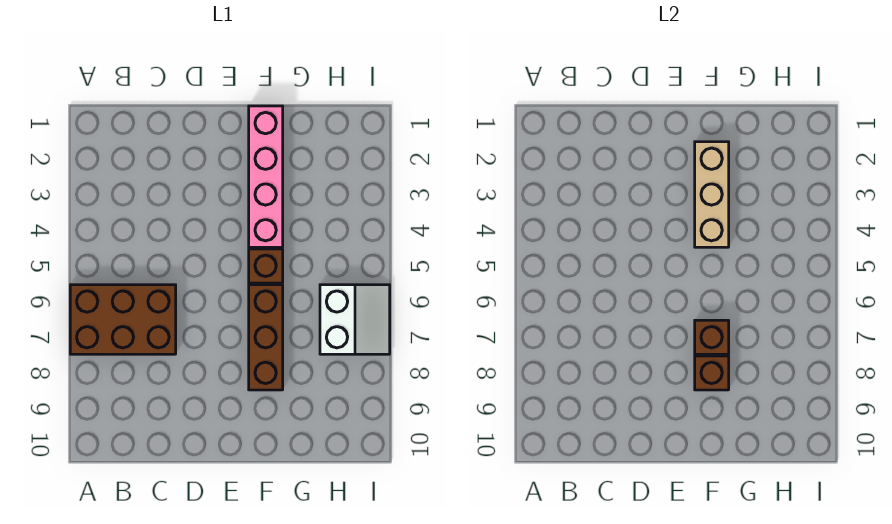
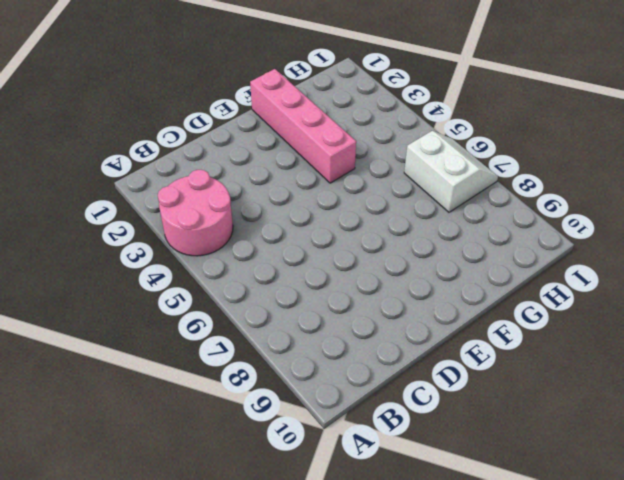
pink 2x2 round brick [158,170,233,256] -> none
none -> brown 2x3 brick [70,285,176,354]
none -> brown 1x1 brick [249,249,283,283]

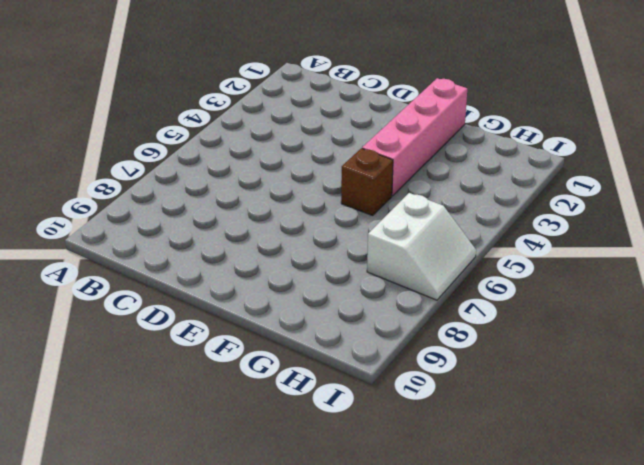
none -> brown 2x3 brick [70,285,176,354]
none -> brown 1x3 brick [249,285,283,390]

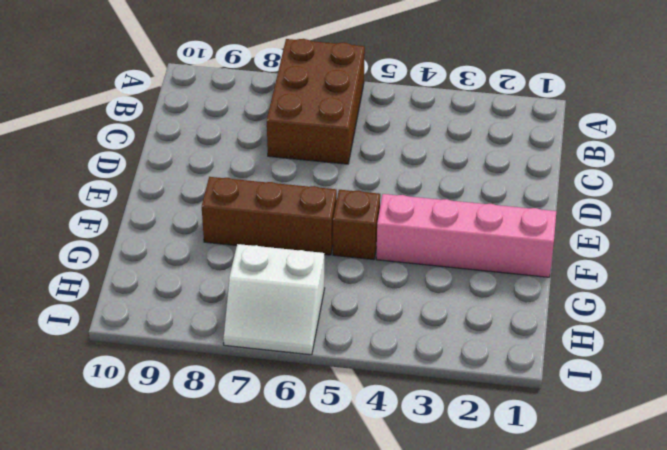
none -> tan 1x3 brick [695,142,729,247]
none -> brown 1x1 brick [695,320,729,354]

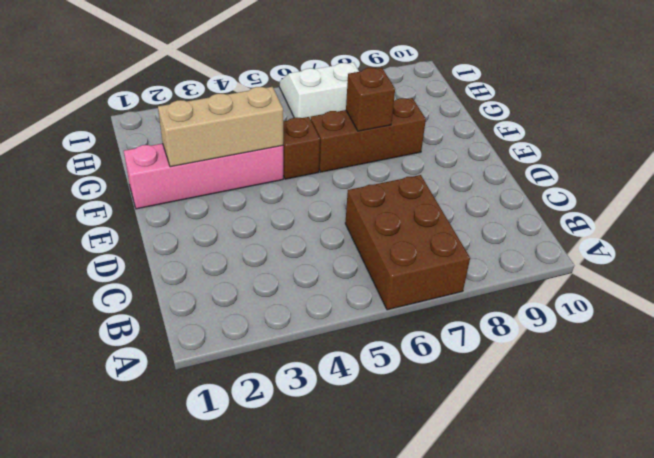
none -> brown 1x1 brick [695,356,729,390]

